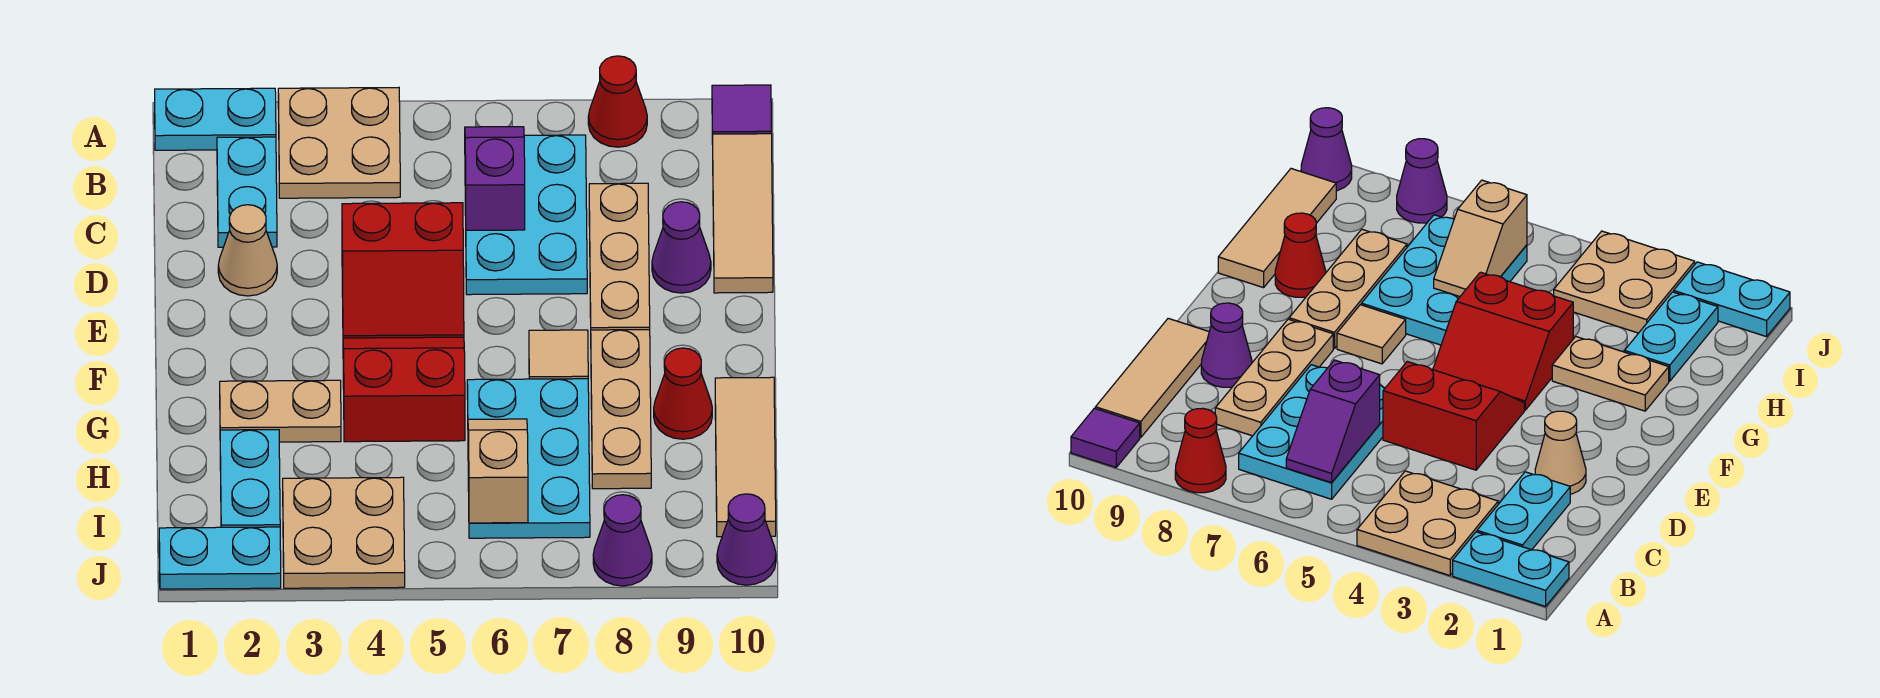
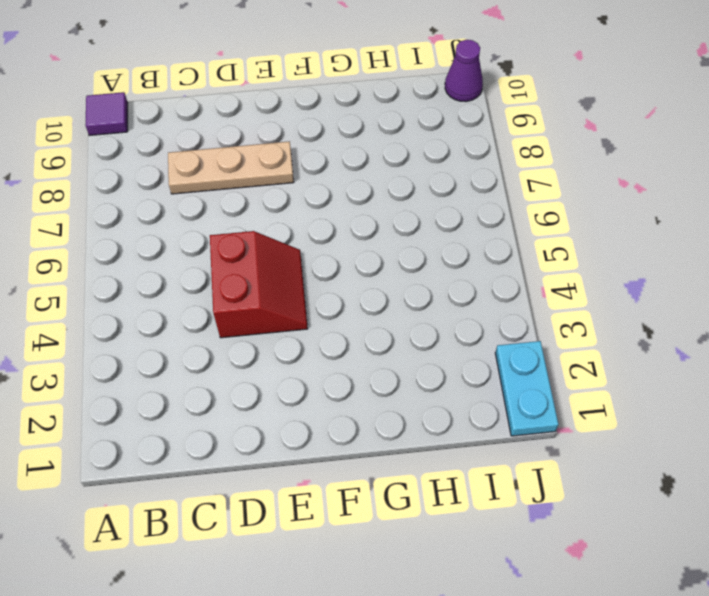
none -> cyan 1x2 plate [155,88,276,150]
none -> tan 2x2 plate [278,88,400,198]
none -> red 1x1 cone [588,56,647,147]

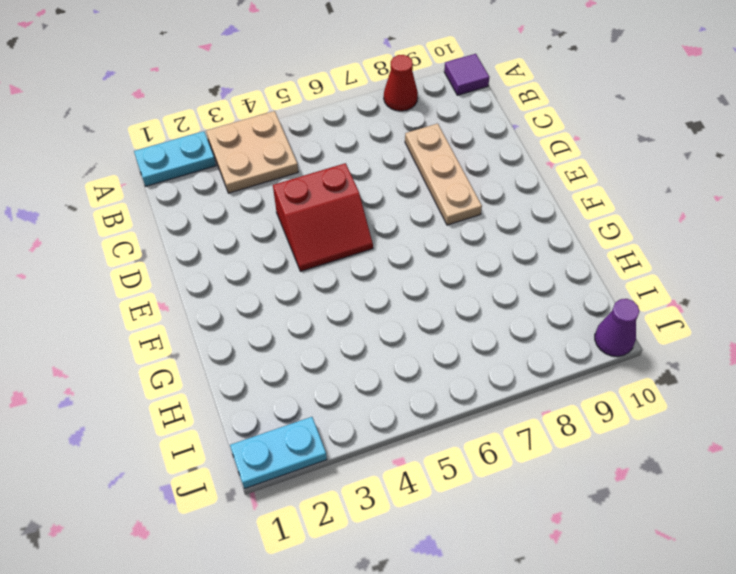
none -> cyan 1x2 plate [217,137,277,247]
none -> cyan 2x3 plate [465,135,587,295]
none -> tan 1x3 tile [713,134,773,293]

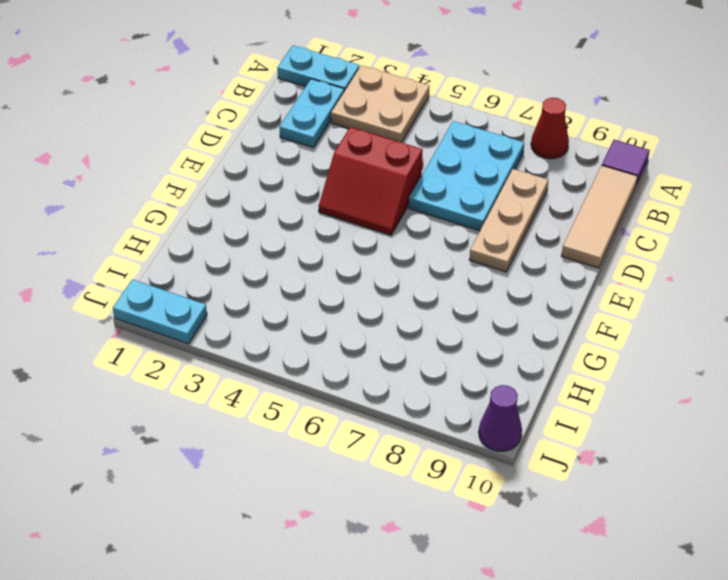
none -> tan 1x1 cone [218,205,277,296]
none -> purple 1x1 cone [652,202,711,293]
none -> red 2x2 slope [343,337,465,442]

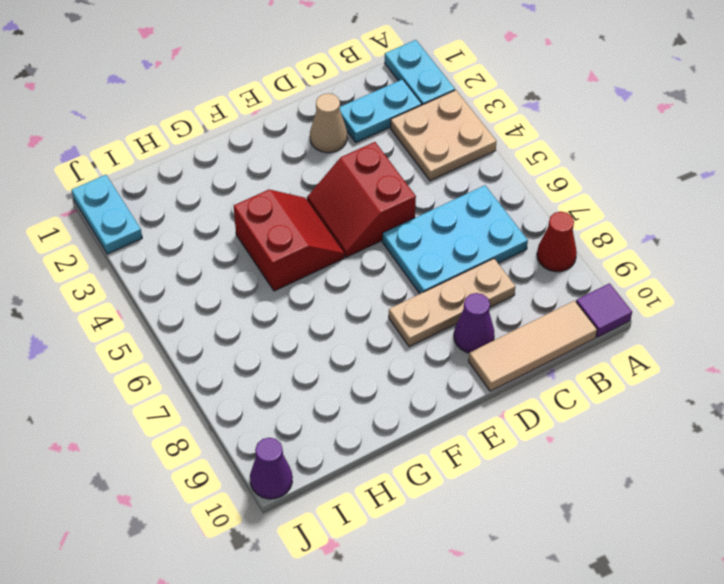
none -> tan 1x1 tile [529,330,588,379]
none -> tan 1x3 plate [591,330,651,489]
none -> tan 1x2 plate [220,380,341,442]

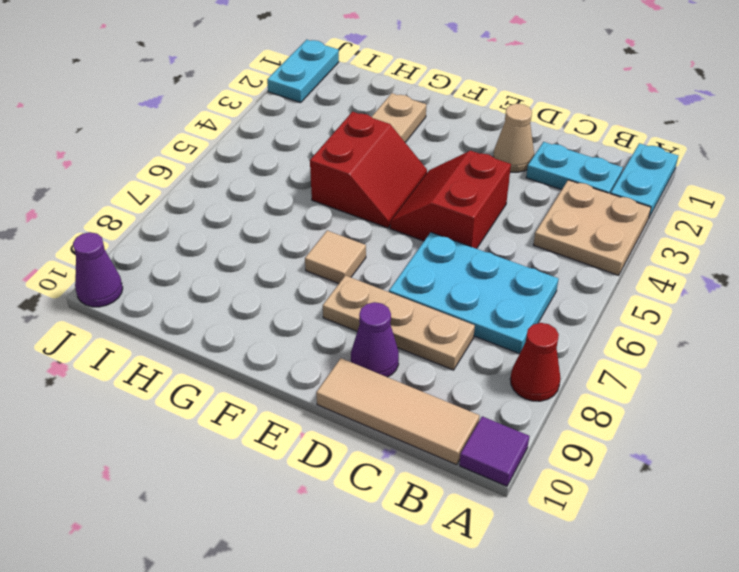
none -> tan 1x3 plate [591,330,651,489]
none -> cyan 2x3 plate [467,379,590,538]
none -> red 1x1 cone [654,348,712,439]

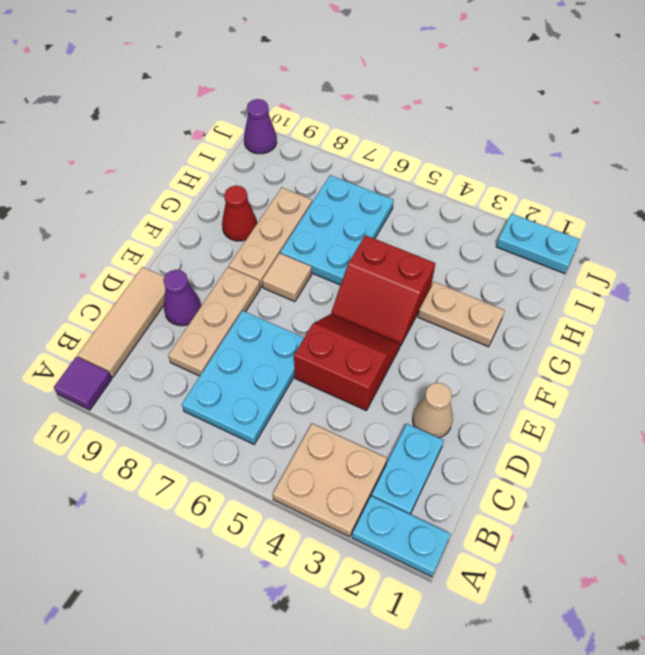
none -> red 1x1 cone [588,56,647,147]
none -> tan 1x3 tile [715,377,776,537]
none -> cyan 1x2 plate [220,430,280,527]

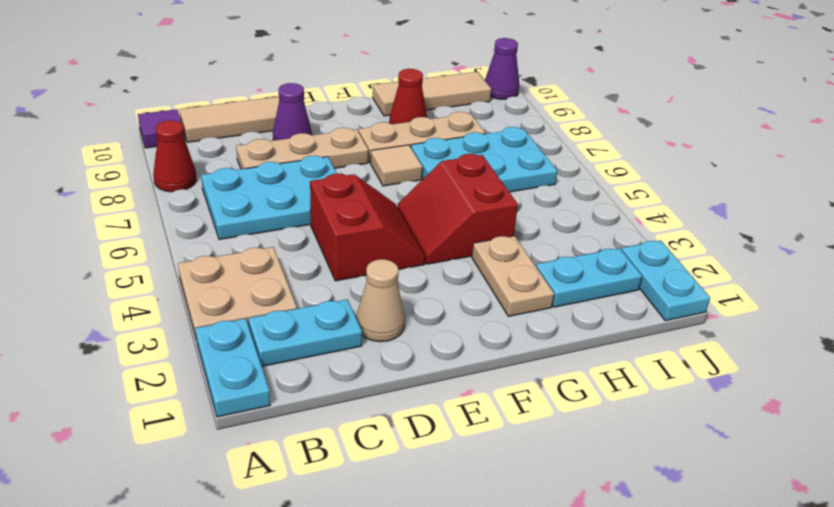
none -> tan 2x2 plate [283,477,405,588]
none -> purple 1x1 cone [593,495,652,586]
none -> purple 1x2 slope [465,127,525,230]

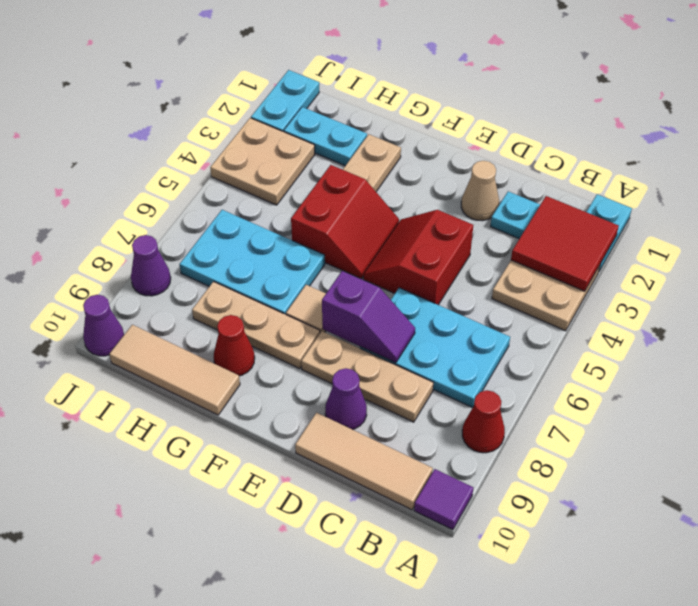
red 2x2 tile [511,196,619,291] -> none
purple 1x2 slope [322,271,415,363] -> purple 1x2 slope moved to [465,127,525,230]
none -> tan 1x2 slope [468,419,528,523]

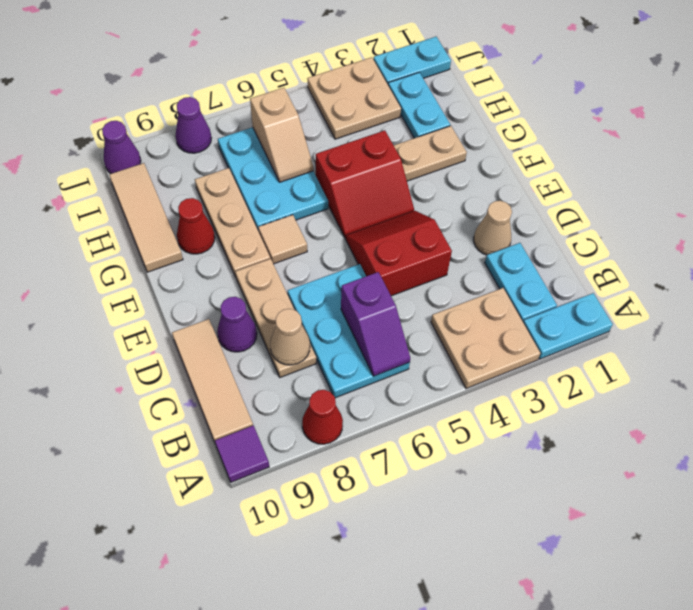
tan 1x1 cone [270,309,310,365] -> none

